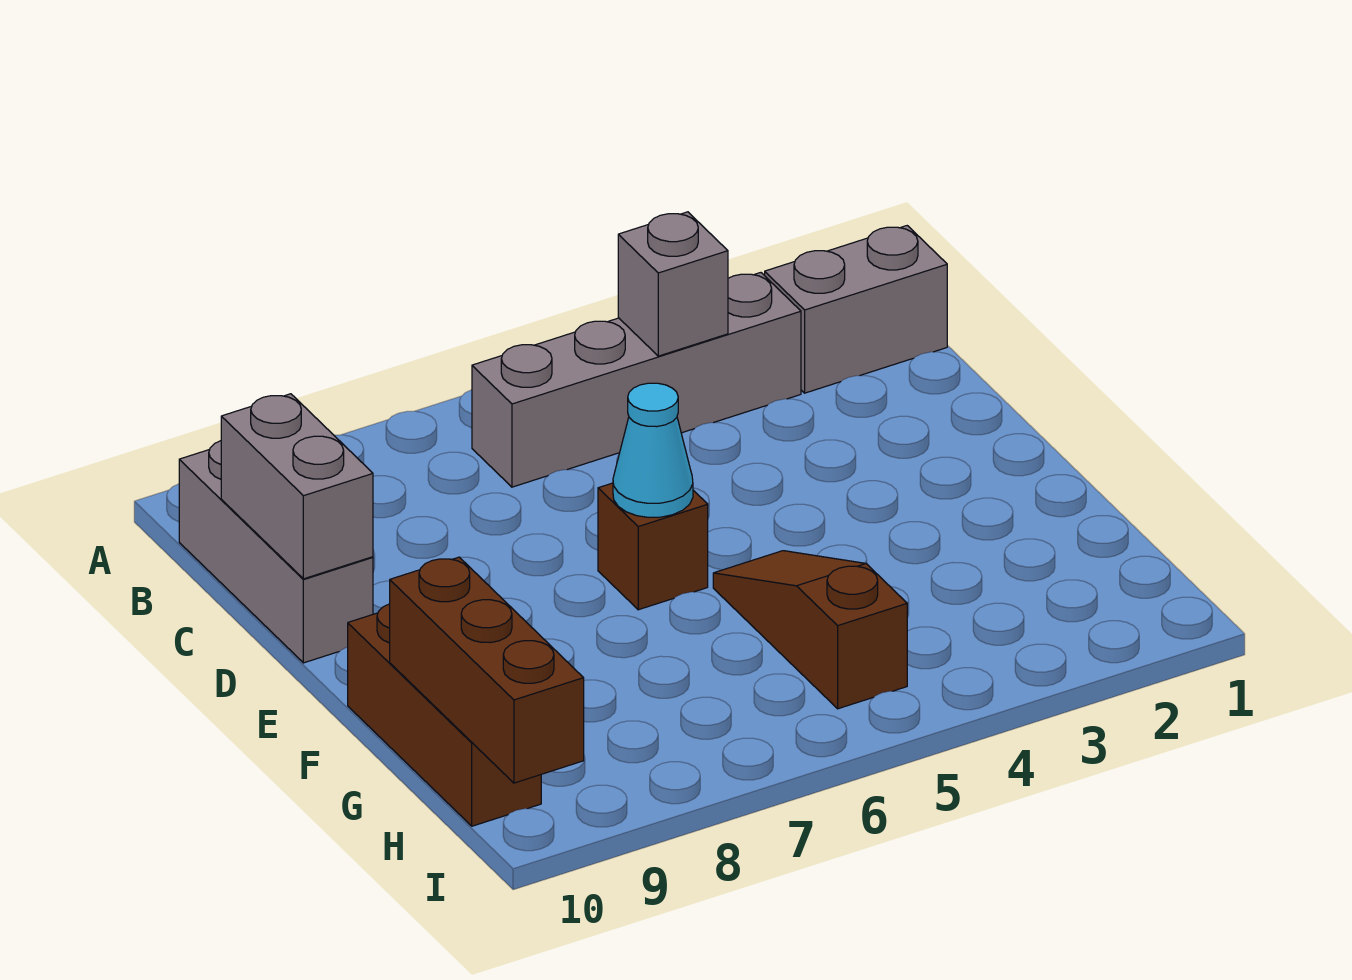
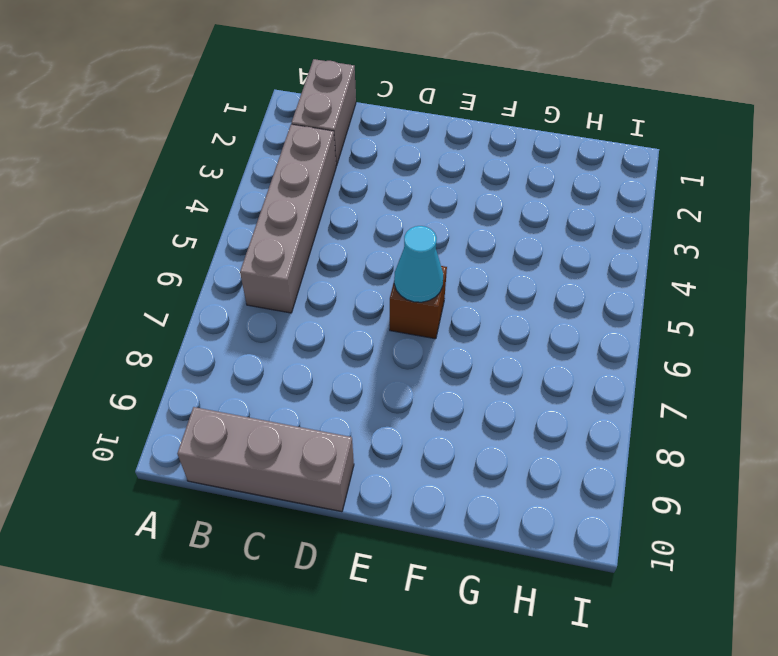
none -> brown 1x3 slope [713,551,907,709]
none -> brown 1x3 brick [348,604,541,826]

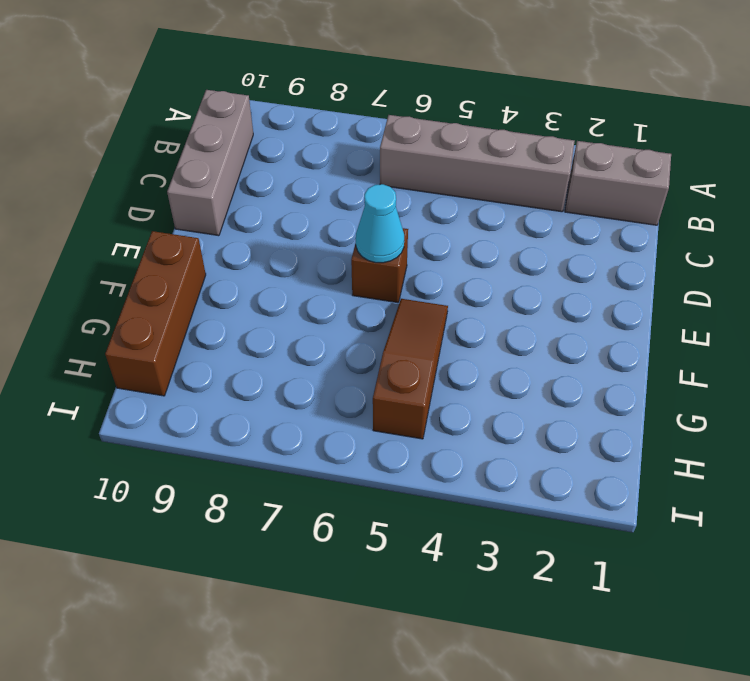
none -> grey 1x1 brick [618,212,728,356]
none -> grey 1x2 brick [221,394,373,579]

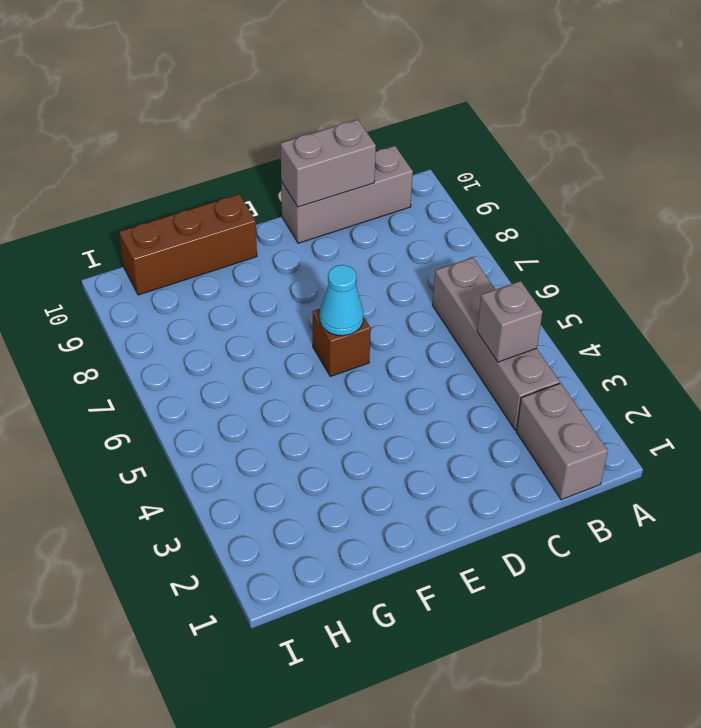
none -> brown 1x3 slope [713,551,907,709]
none -> brown 1x3 brick [390,557,584,783]

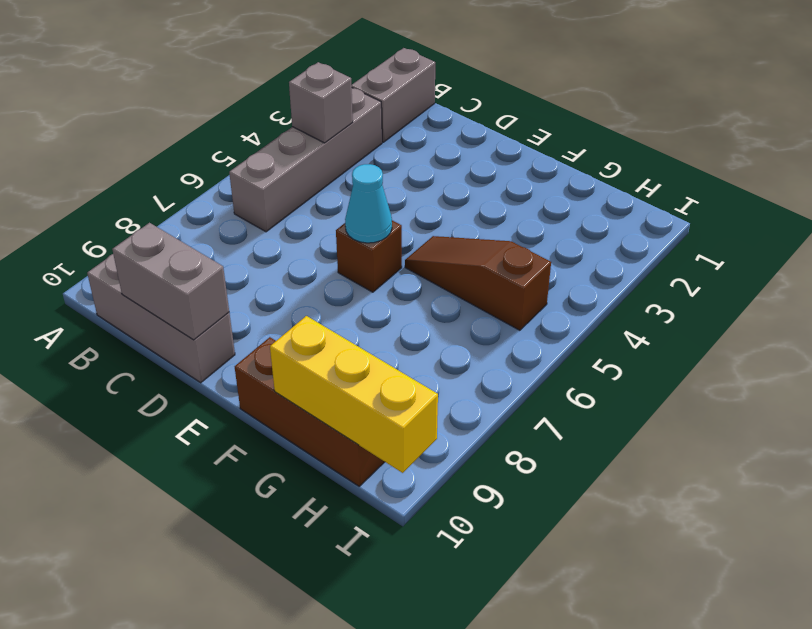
yellow 1x3 brick [270,316,438,473] -> brown 1x3 brick [390,557,584,783]

